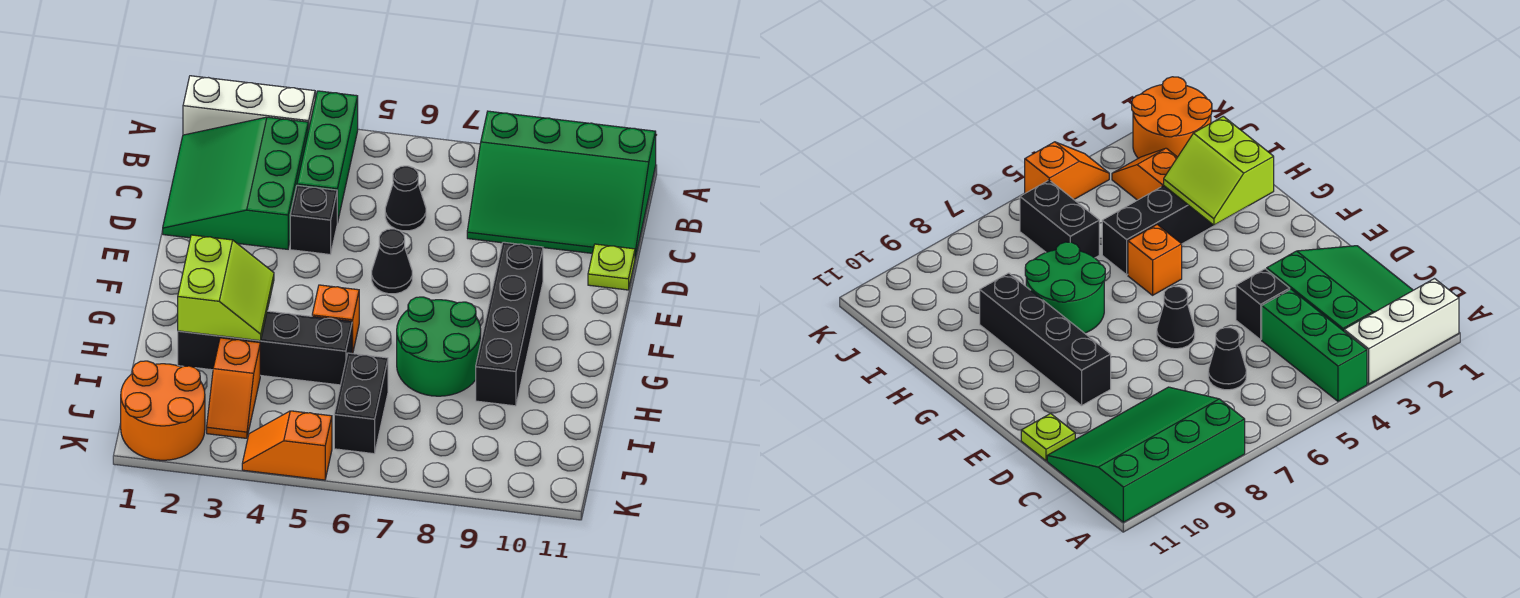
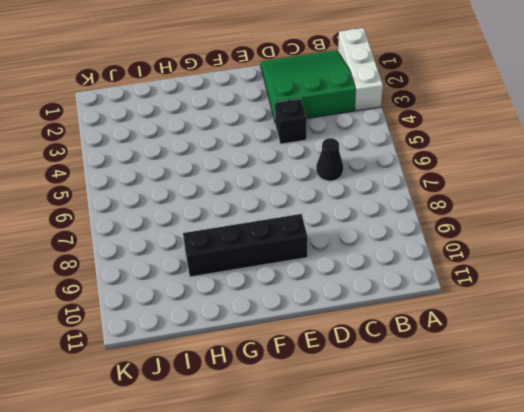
none -> green 1x3 brick [297,91,358,223]
none -> green 3x4 slope [467,111,656,258]
none -> lime 1x1 plate [588,244,635,290]

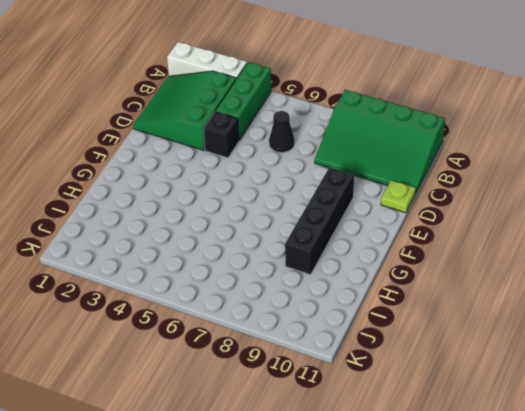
none -> black 1x1 cone [372,229,412,294]
none -> orange 1x1 brick [312,285,359,353]
none -> green 2x2 round brick [397,297,481,396]

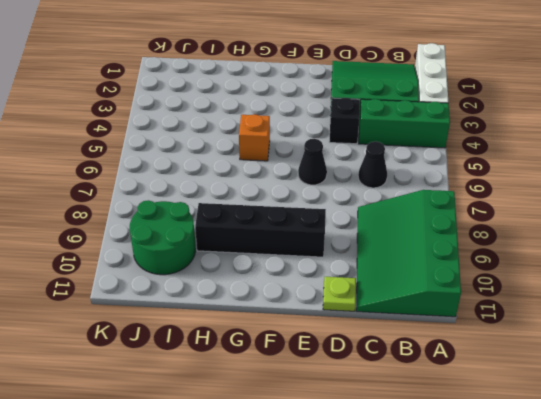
green 2x2 round brick [130,200,196,275] -> green 2x2 round brick moved to [397,297,481,396]
none -> black 1x4 brick [178,311,352,385]
none -> orange 1x2 slope [207,338,260,438]
none -> black 1x2 brick [334,353,388,454]

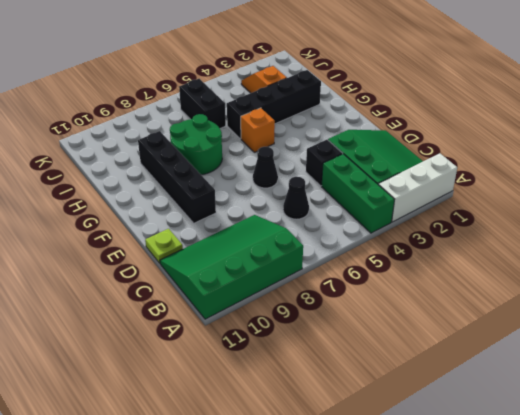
none -> orange 2x2 round brick [121,361,205,460]
none -> orange 1x2 slope [242,411,332,480]
none -> lime 2x2 slope [178,235,274,341]

